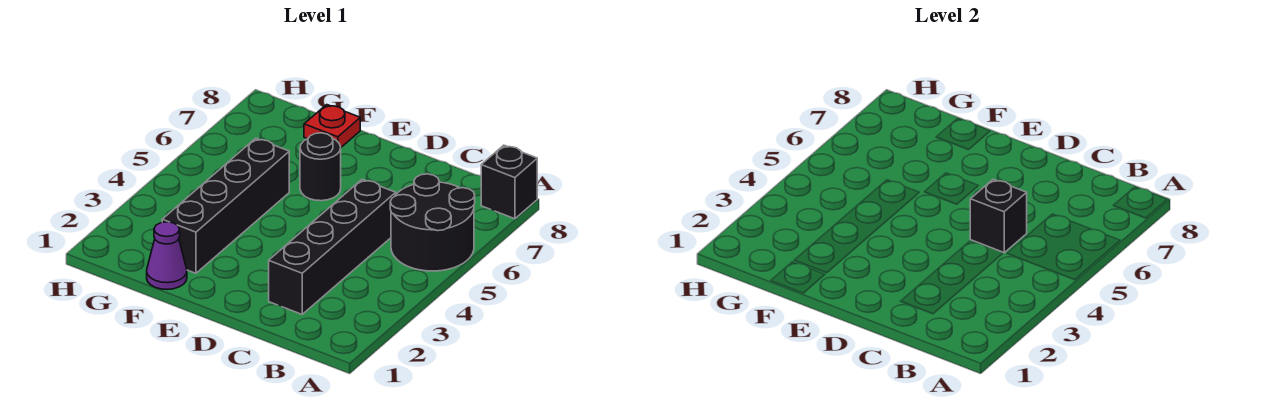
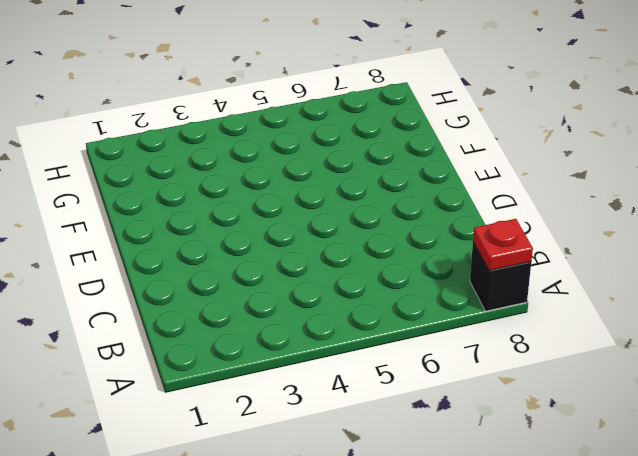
red 1x1 plate [473,219,533,271] -> red 1x1 plate moved to [304,105,360,147]
none -> black 2x2 round brick [390,174,475,271]
none -> black 1x4 brick [269,179,396,314]

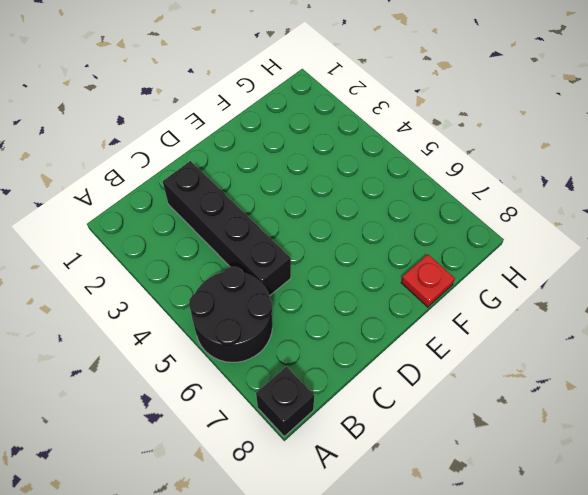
none -> black 1x1 round brick [300,133,341,201]
none -> purple 1x1 cone [147,222,187,289]

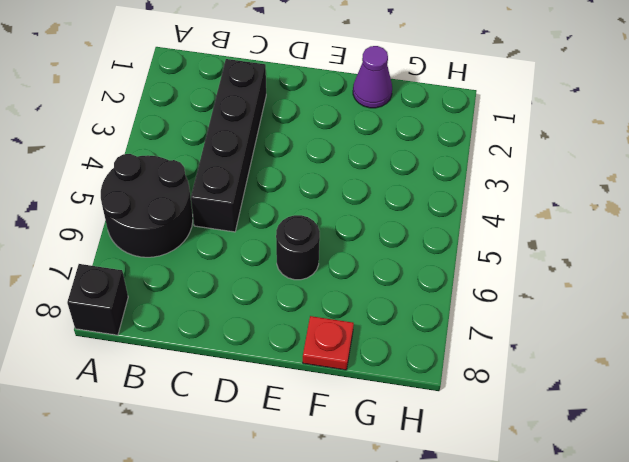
none -> black 1x4 brick [162,138,289,273]
none -> black 1x1 brick [970,179,1027,253]

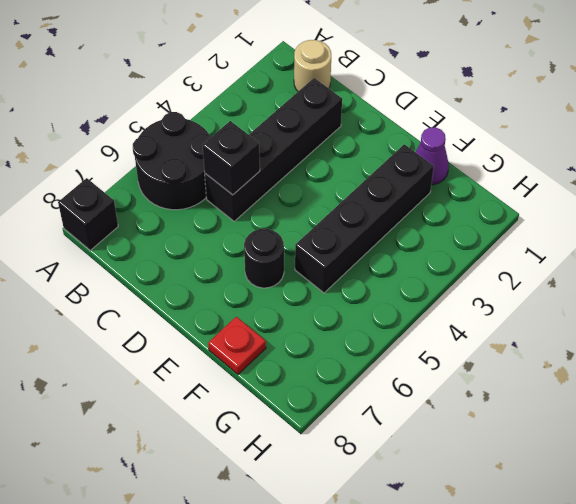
tan 1x1 round brick [294,40,331,91] -> none

